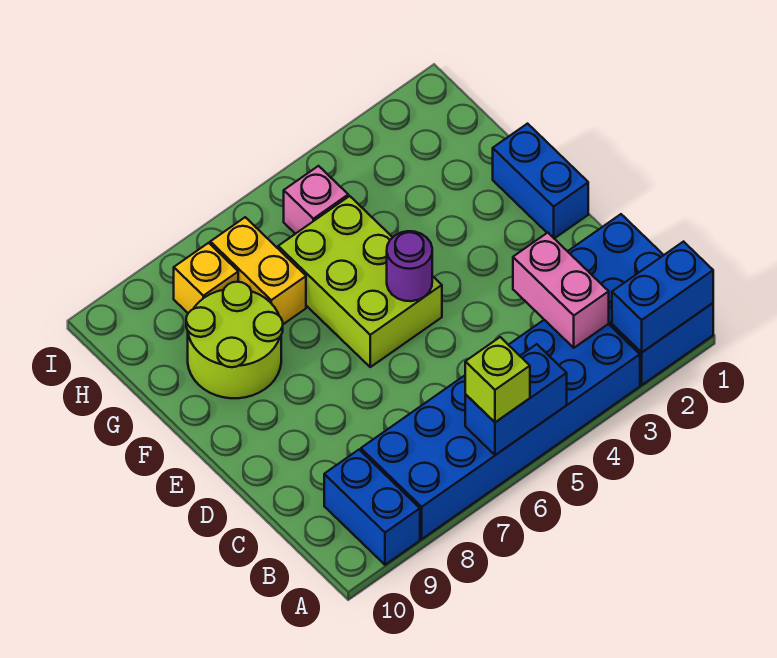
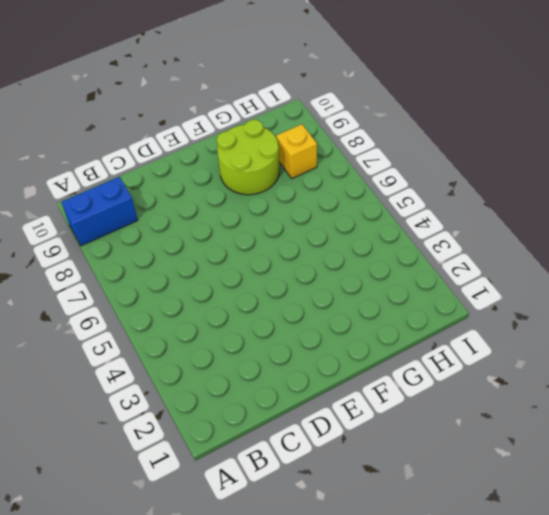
none -> blue 2x3 brick [568,214,713,385]
none -> blue 2x6 brick [361,320,640,539]
none -> blue 1x2 brick [493,124,588,239]

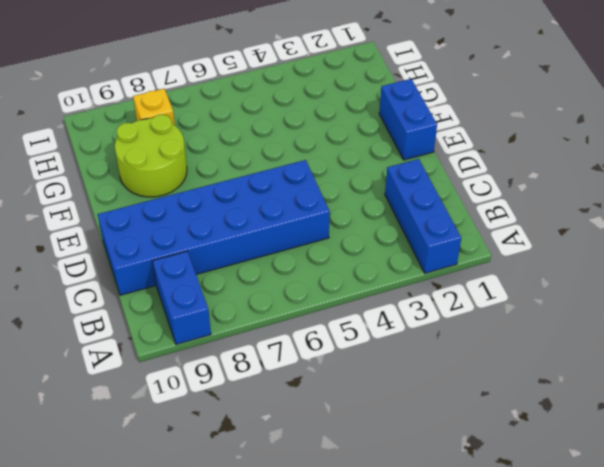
blue 1x3 brick [385,159,461,273] -> blue 2x3 brick [568,214,713,385]
blue 2x6 brick [98,160,330,295] -> blue 2x6 brick moved to [361,320,640,539]
none -> lime 2x3 brick [278,196,442,367]
none -> yellow 1x2 brick [210,217,306,324]
none -> pink 1x1 brick [284,166,348,234]

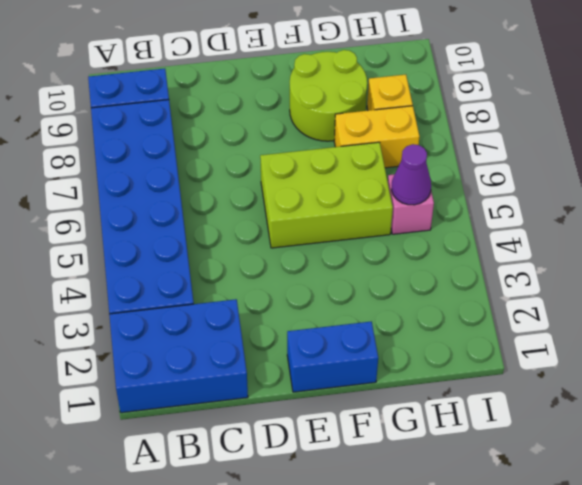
purple 1x1 cone [392,144,431,205] -> none
none -> blue 1x2 brick [612,242,713,353]
none -> blue 1x2 brick [465,344,567,455]
none -> pink 1x2 brick [513,233,609,348]

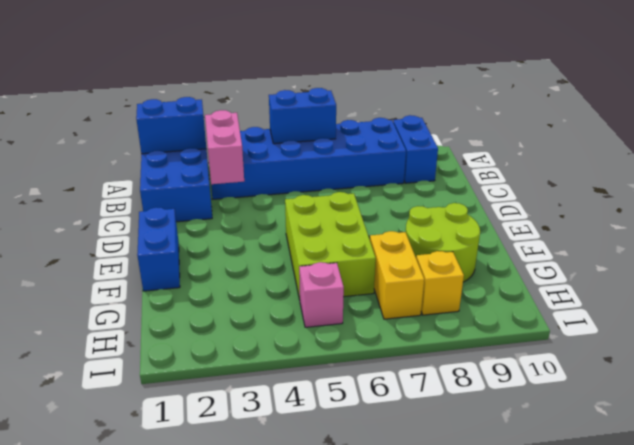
none -> purple 1x1 round brick [387,231,432,301]
none -> lime 1x1 brick [465,337,530,422]

